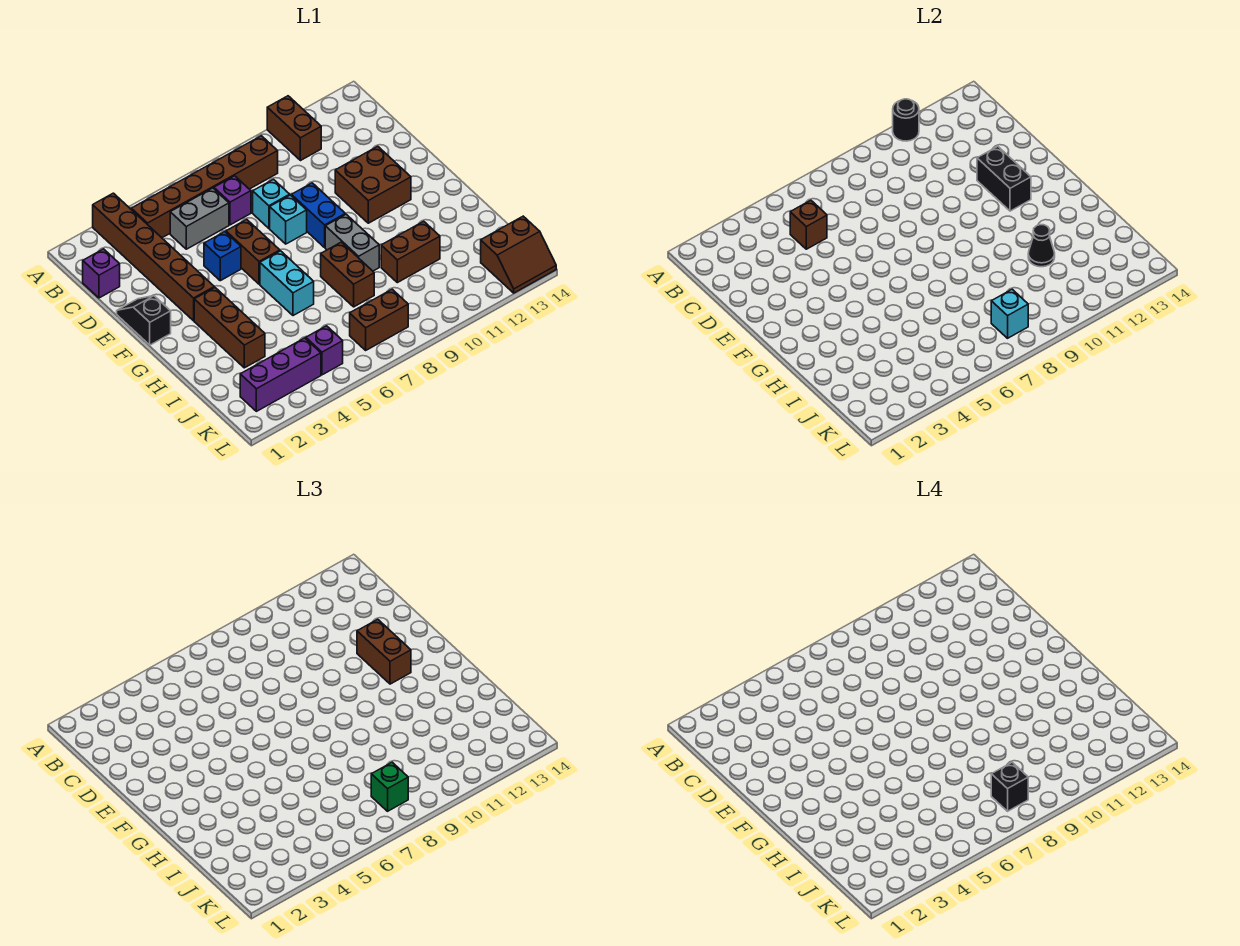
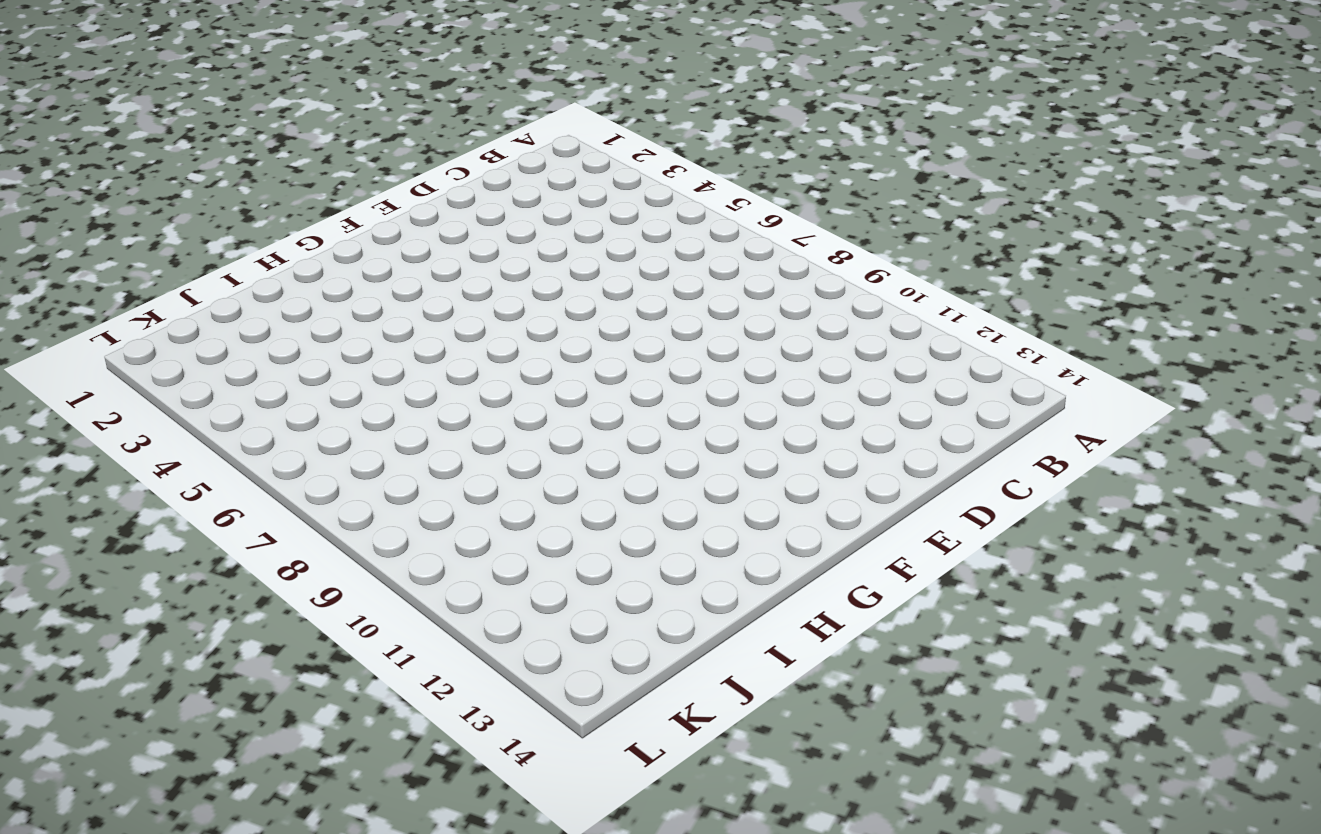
none -> brown 1x6 brick [93,193,214,321]
none -> brown 1x2 brick [267,96,321,161]
none -> brown 1x6 brick [131,136,278,238]
none -> purple 1x1 brick [83,249,120,298]

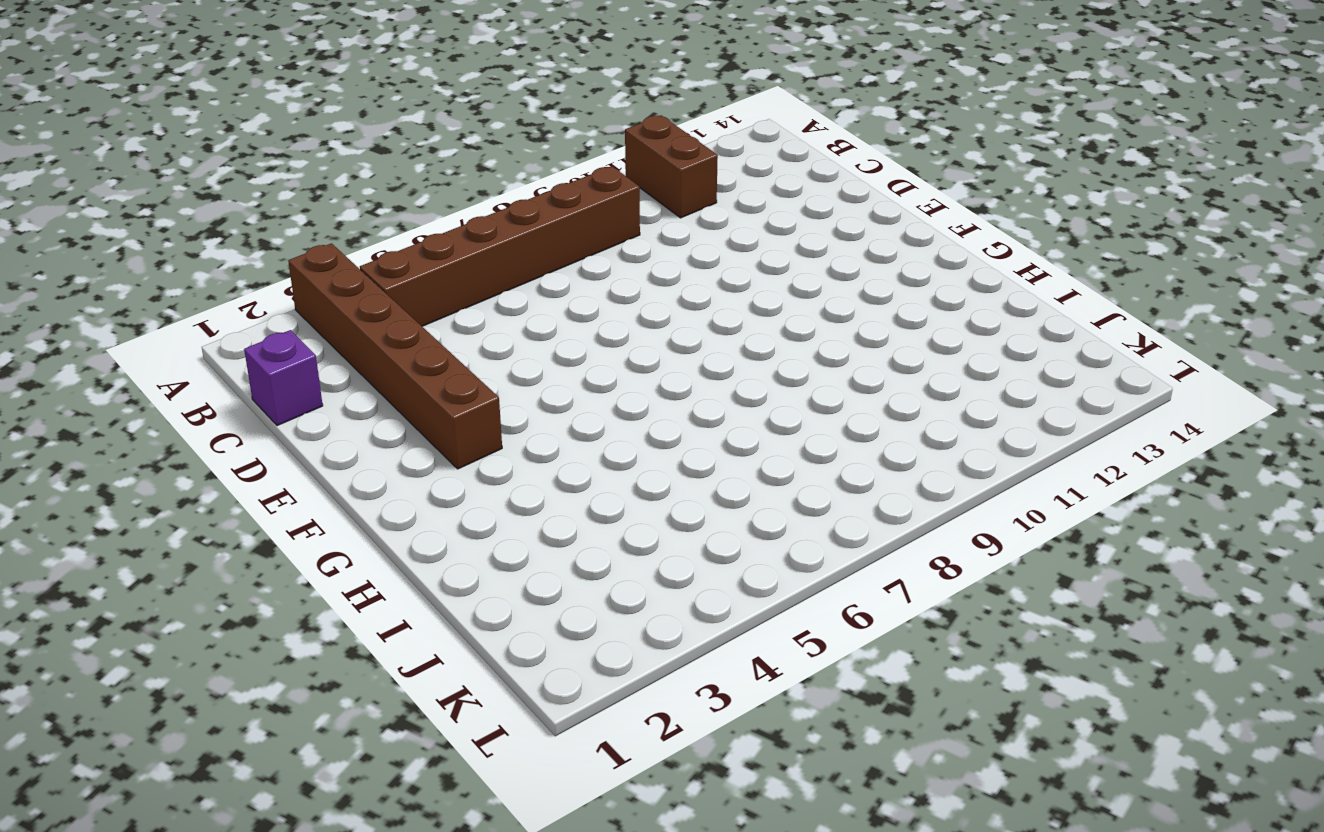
none -> grey 1x2 brick [170,188,229,249]
none -> purple 1x1 brick [214,176,251,225]
none -> cyan 1x1 brick [253,179,290,228]
none -> black 1x2 slope [117,296,171,345]

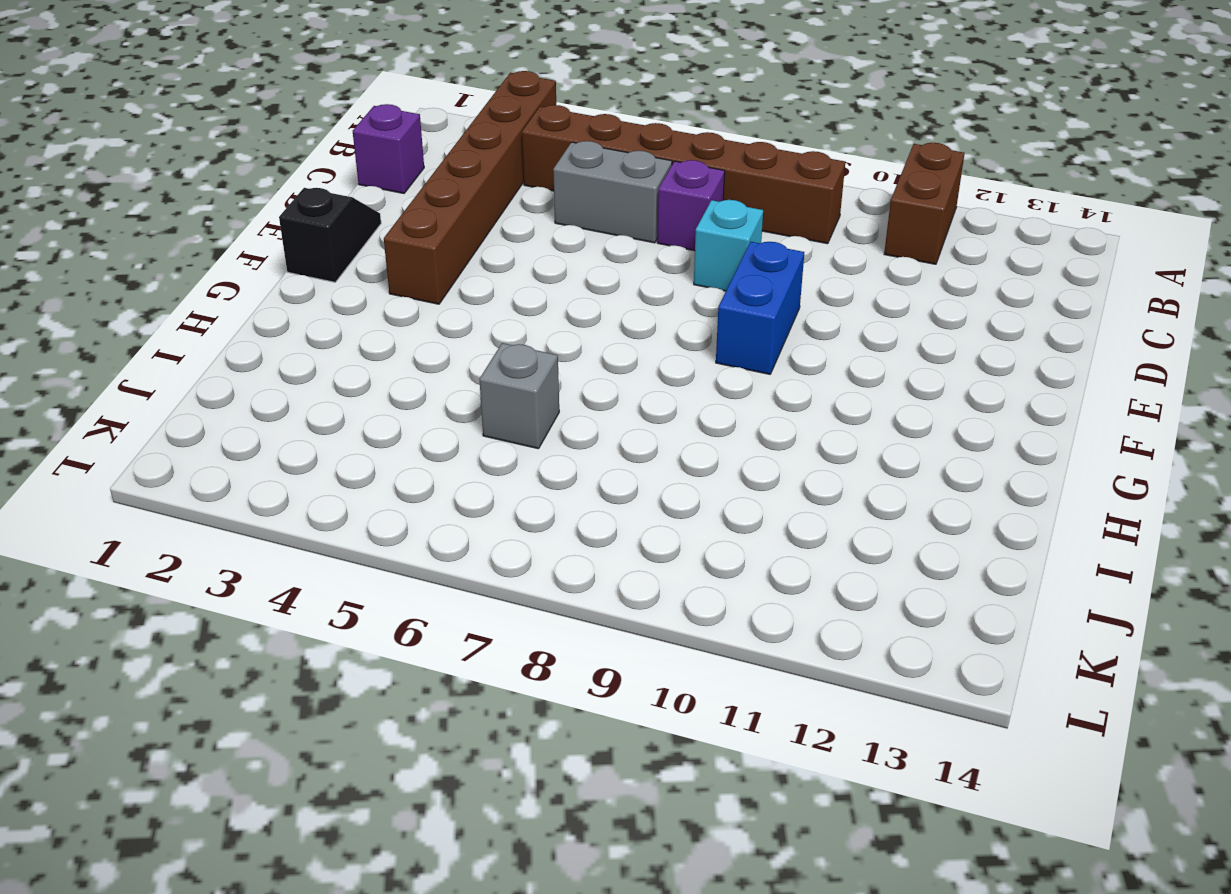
grey 1x1 brick [479,343,559,449] -> none
none -> blue 1x1 brick [204,232,241,281]
none -> brown 1x2 brick [226,219,280,284]
none -> cyan 1x1 brick [270,195,307,244]
none -> brown 2x2 brick [335,146,411,223]

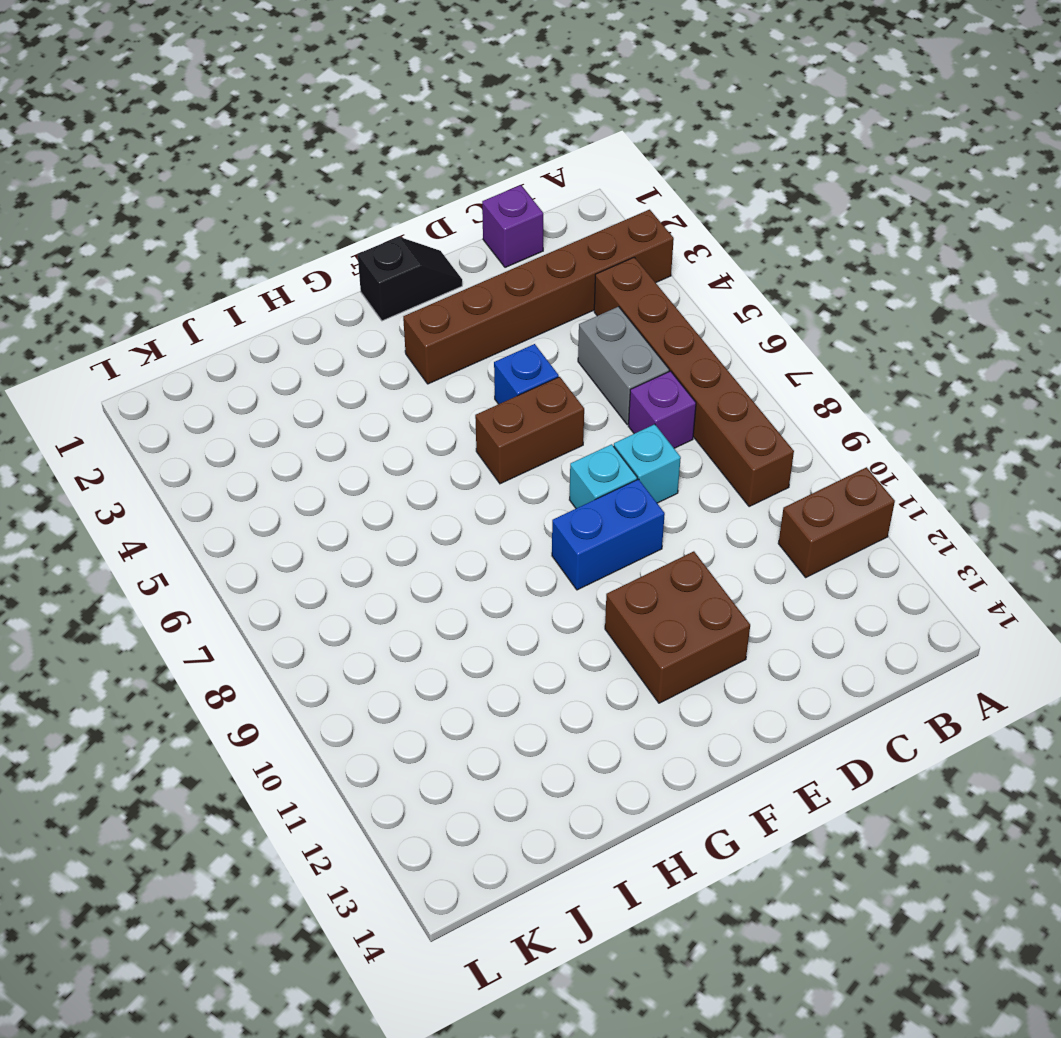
none -> brown 1x3 brick [194,287,265,368]
none -> cyan 1x2 brick [260,251,314,316]
none -> grey 1x2 brick [325,214,379,271]
none -> brown 1x2 brick [321,242,374,307]

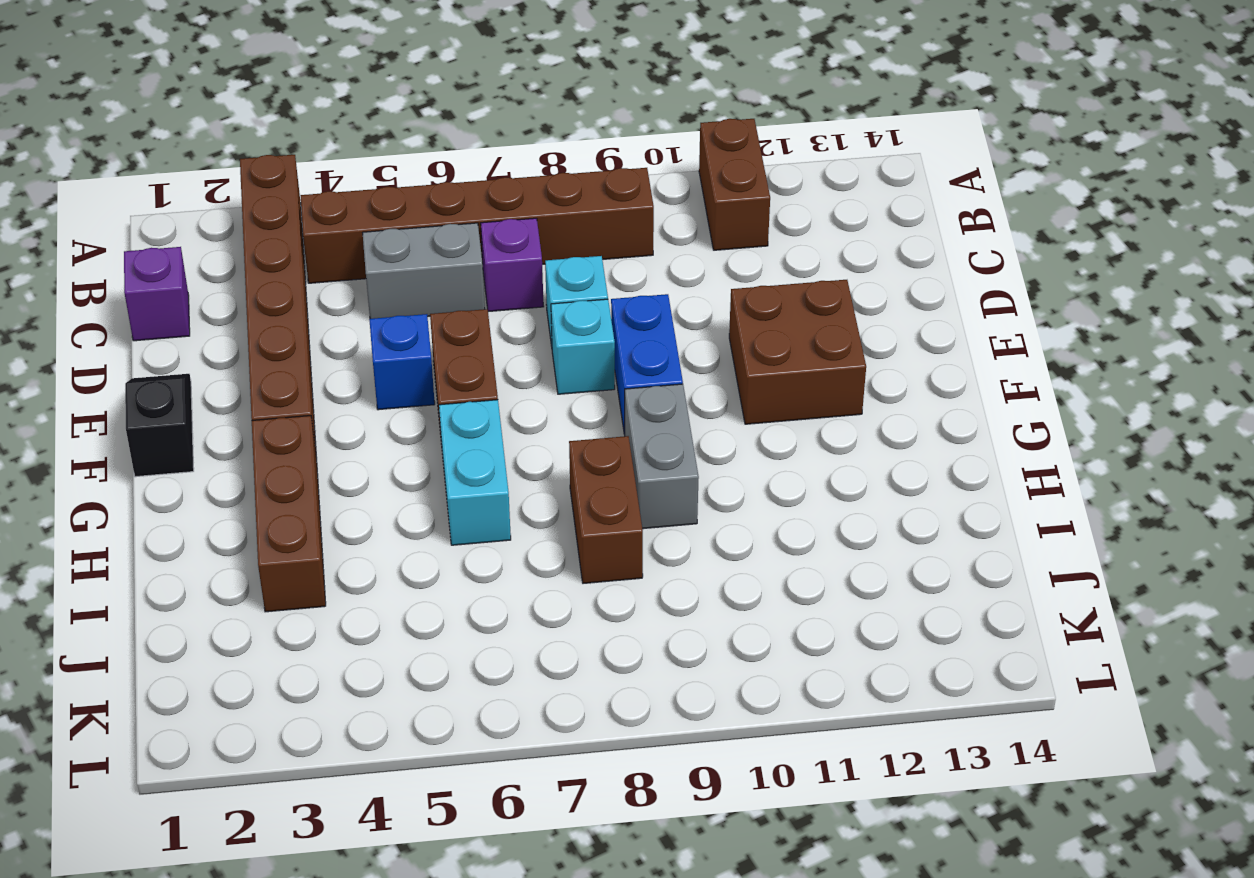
none -> brown 1x2 brick [381,221,440,283]
none -> purple 1x3 brick [240,338,321,411]
none -> purple 1x1 brick [306,326,343,375]
none -> brown 1x2 brick [350,289,408,350]

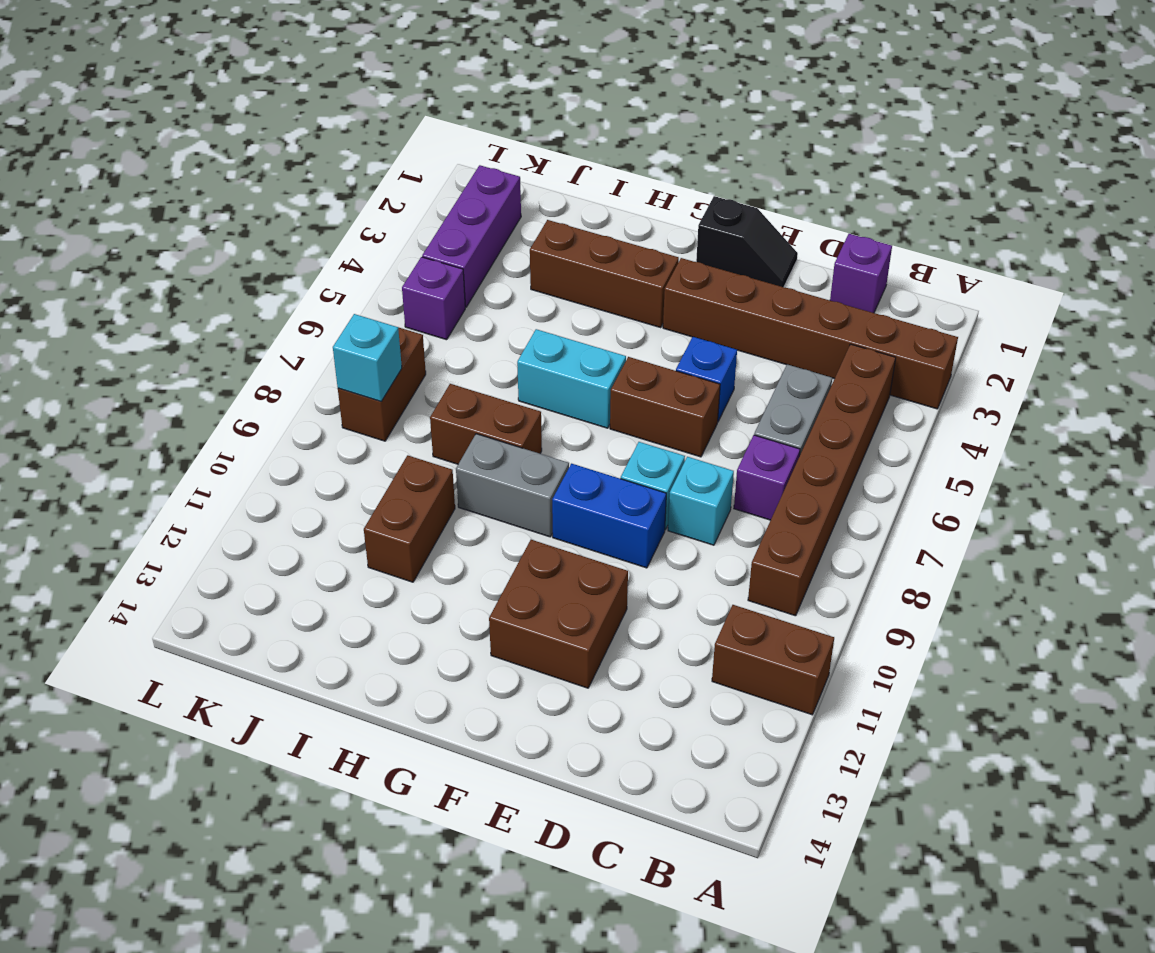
none -> brown 2x2 slope [481,216,556,293]
none -> black 1x1 round brick [893,99,919,141]
none -> brown 1x1 brick [790,200,827,249]
none -> black 1x2 brick [977,146,1031,211]

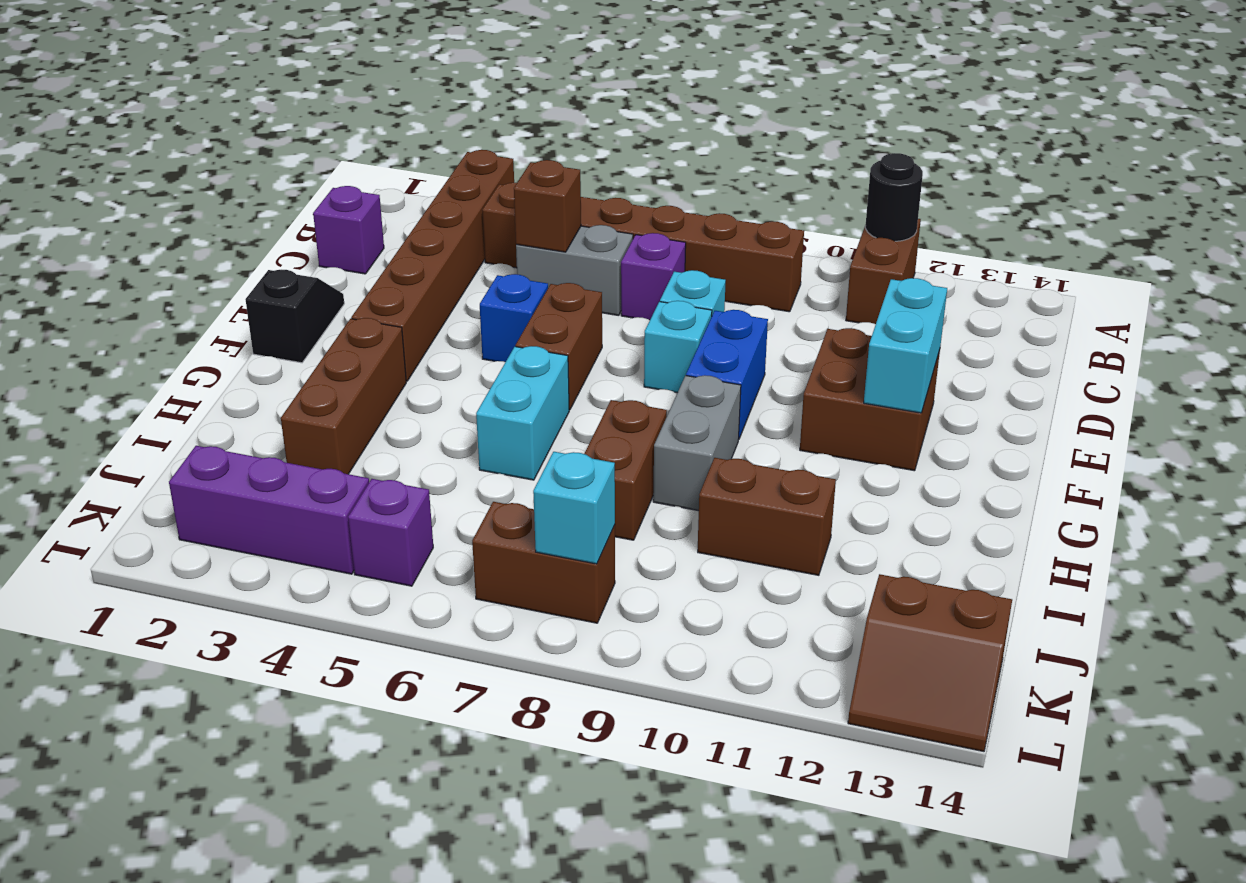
cyan 1x2 brick [864,278,947,413] -> black 1x2 brick [977,146,1031,211]
none -> black 1x1 cone [1028,225,1055,267]
none -> brown 1x2 brick [357,619,411,684]
none -> green 1x1 brick [371,762,408,811]
none -> black 1x1 brick [991,762,1028,811]

